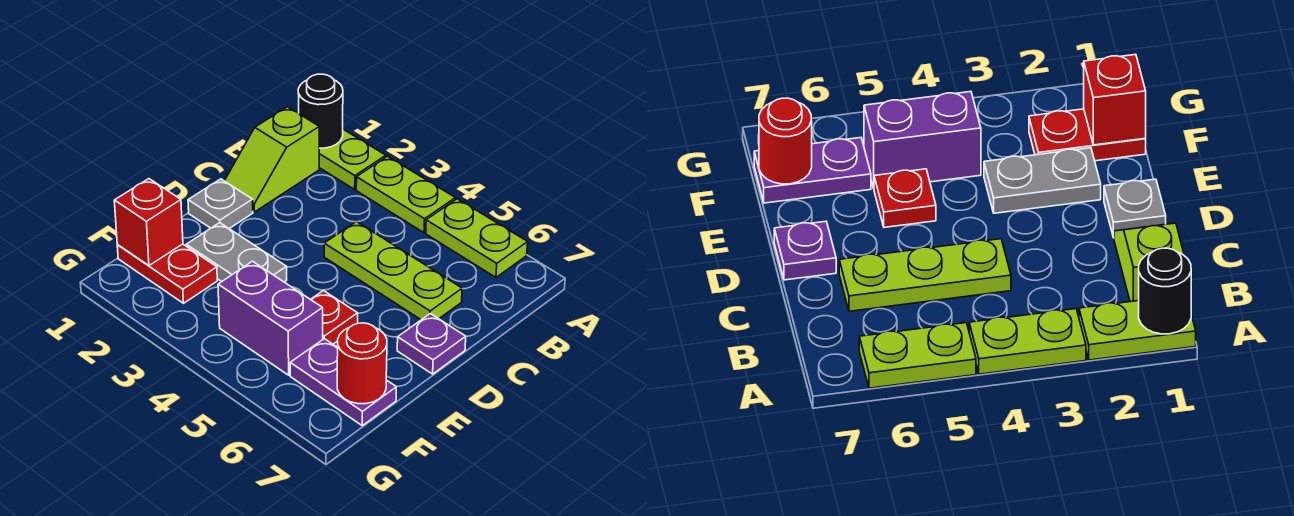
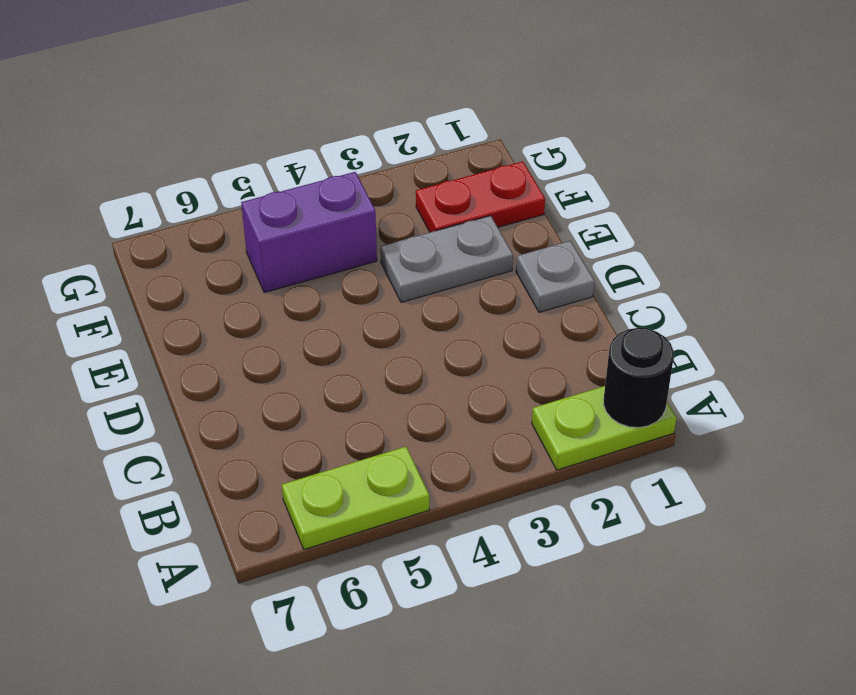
none -> lime 1x2 plate [356,156,455,233]
none -> lime 1x2 slope [225,107,319,212]
none -> lime 1x3 plate [324,222,462,320]

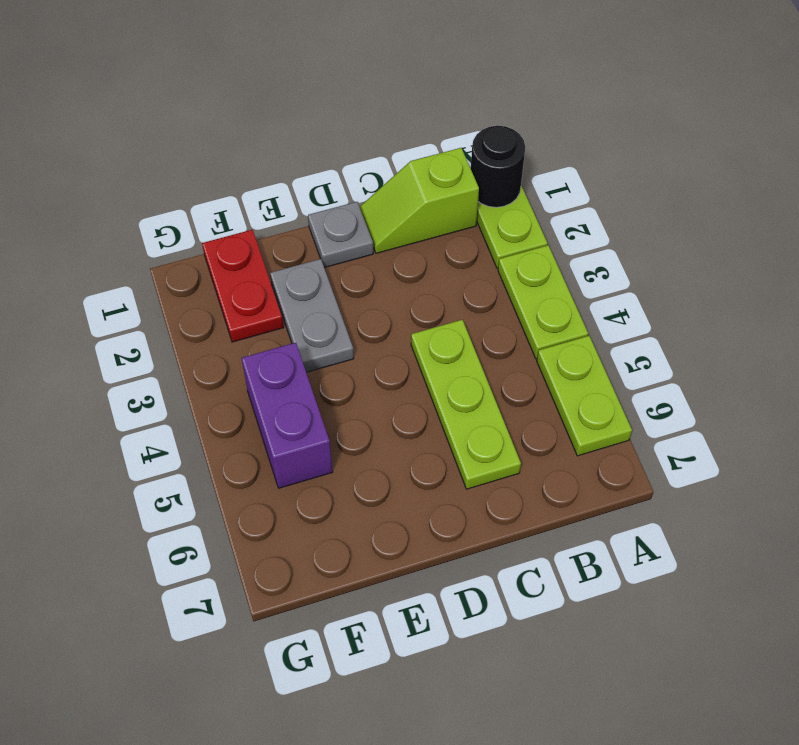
none -> purple 1x1 plate [397,314,466,374]
none -> red 1x1 plate [311,291,358,344]
none -> purple 1x2 plate [290,339,396,426]

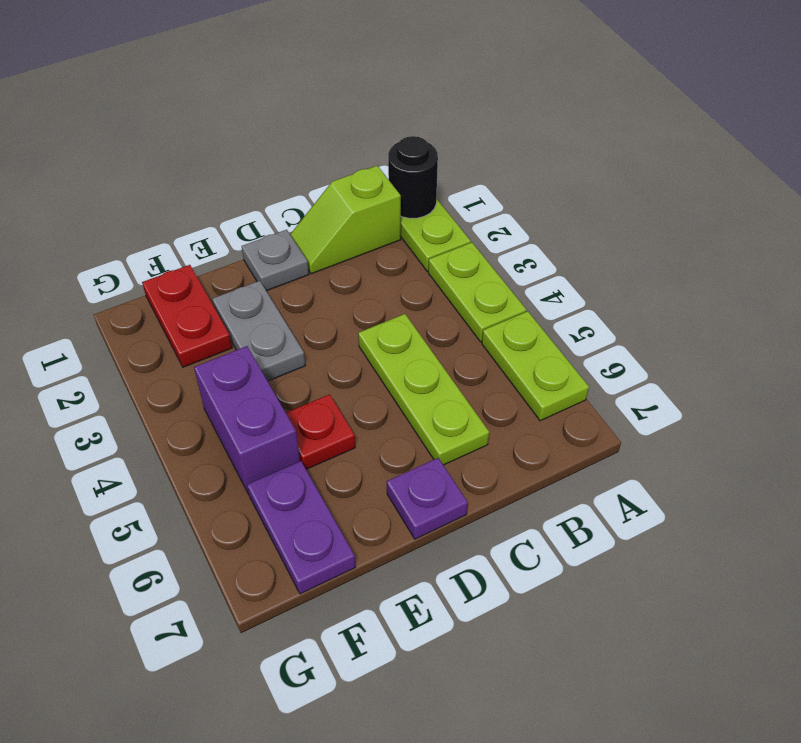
none -> red 1x1 brick [114,179,183,266]
none -> red 1x1 round brick [337,323,387,404]

